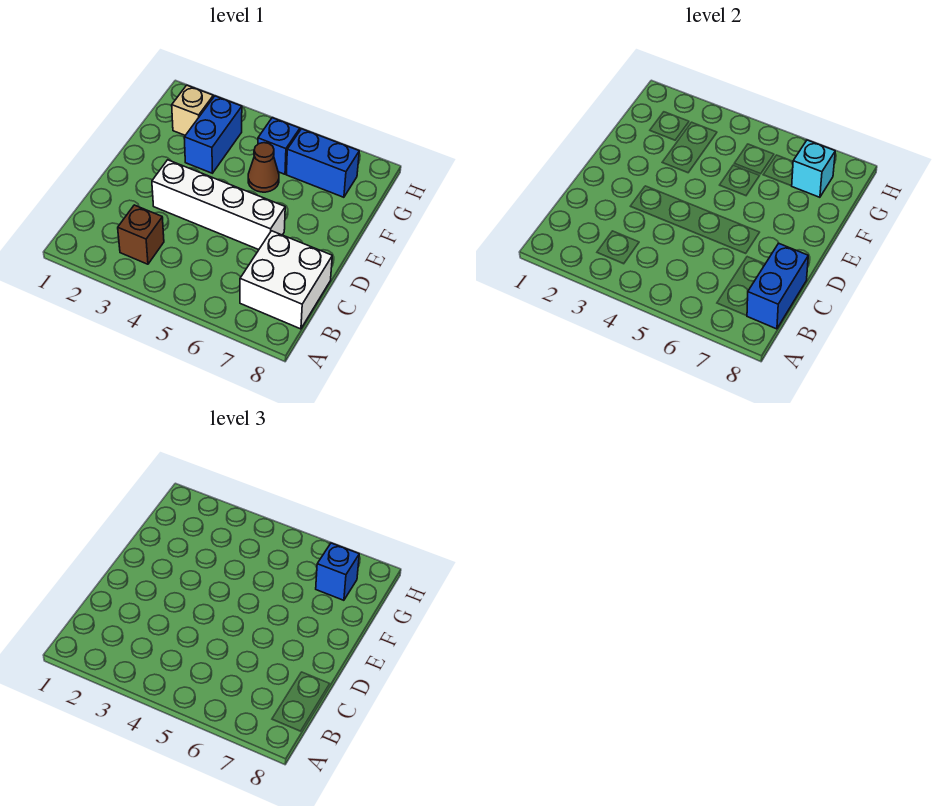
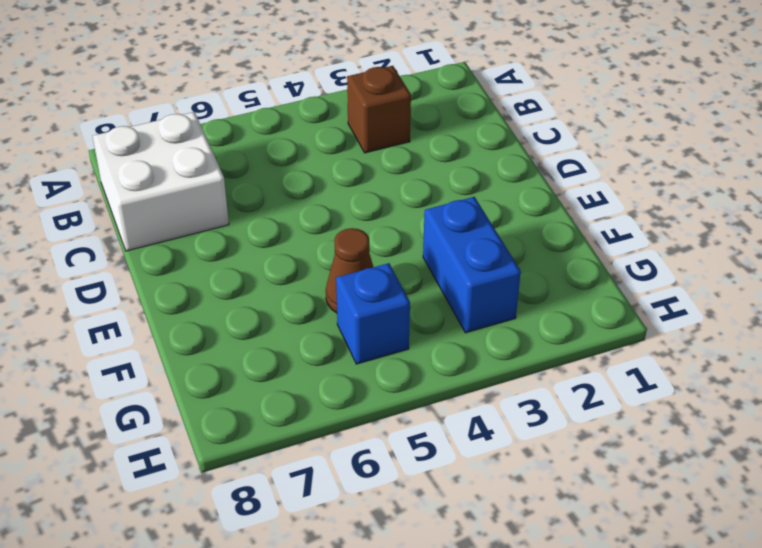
none -> white 1x4 brick [152,160,285,250]
none -> tan 1x1 brick [172,85,213,135]

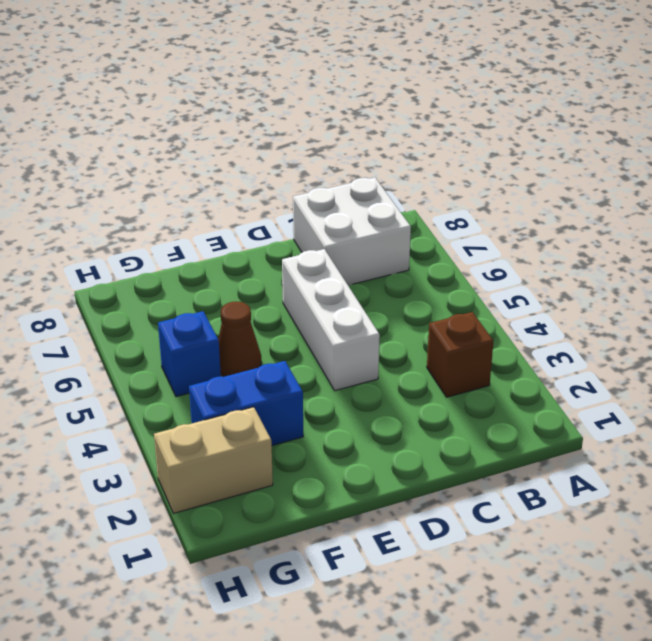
white 1x3 brick [282,249,380,391] -> white 1x4 brick [152,160,285,250]
tan 1x2 brick [154,407,273,513] -> tan 1x1 brick [172,85,213,135]
none -> blue 1x2 brick [286,129,359,197]
none -> blue 1x2 brick [747,243,808,329]

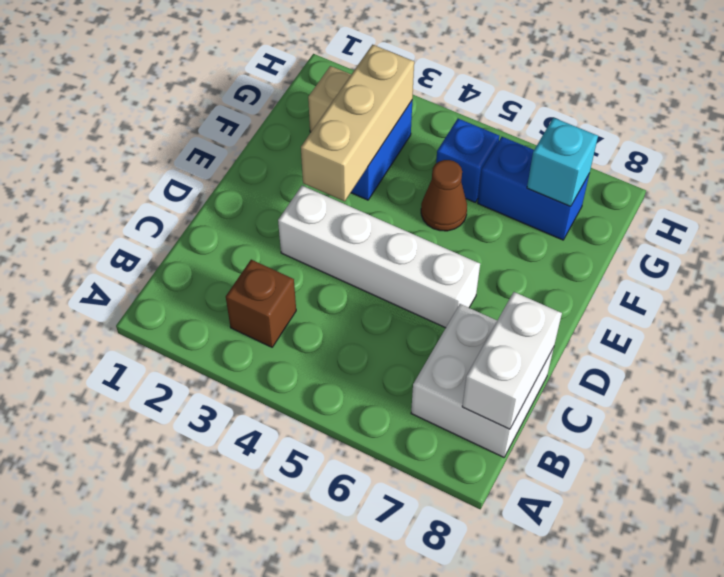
white 1x2 brick [462,292,562,429] -> blue 1x2 brick [747,243,808,329]
tan 1x3 brick [301,45,414,201] -> none
none -> blue 1x1 brick [316,543,359,600]

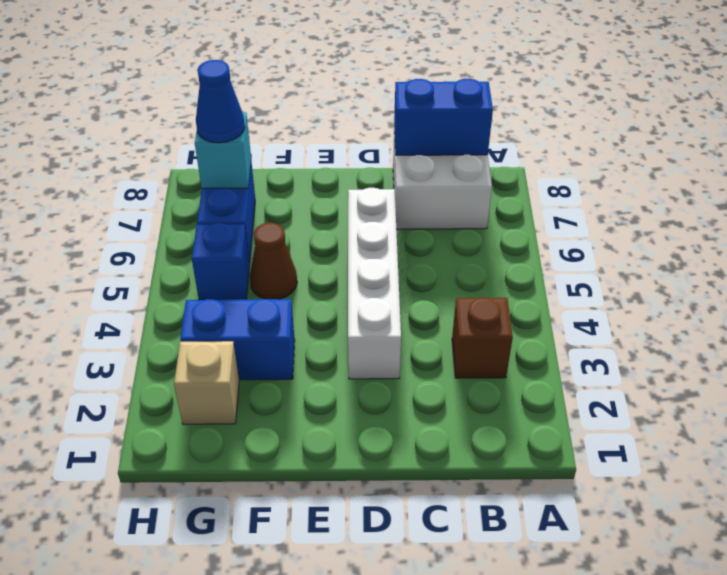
blue 1x1 cone [196,60,245,143] -> blue 1x1 brick [316,543,359,600]

